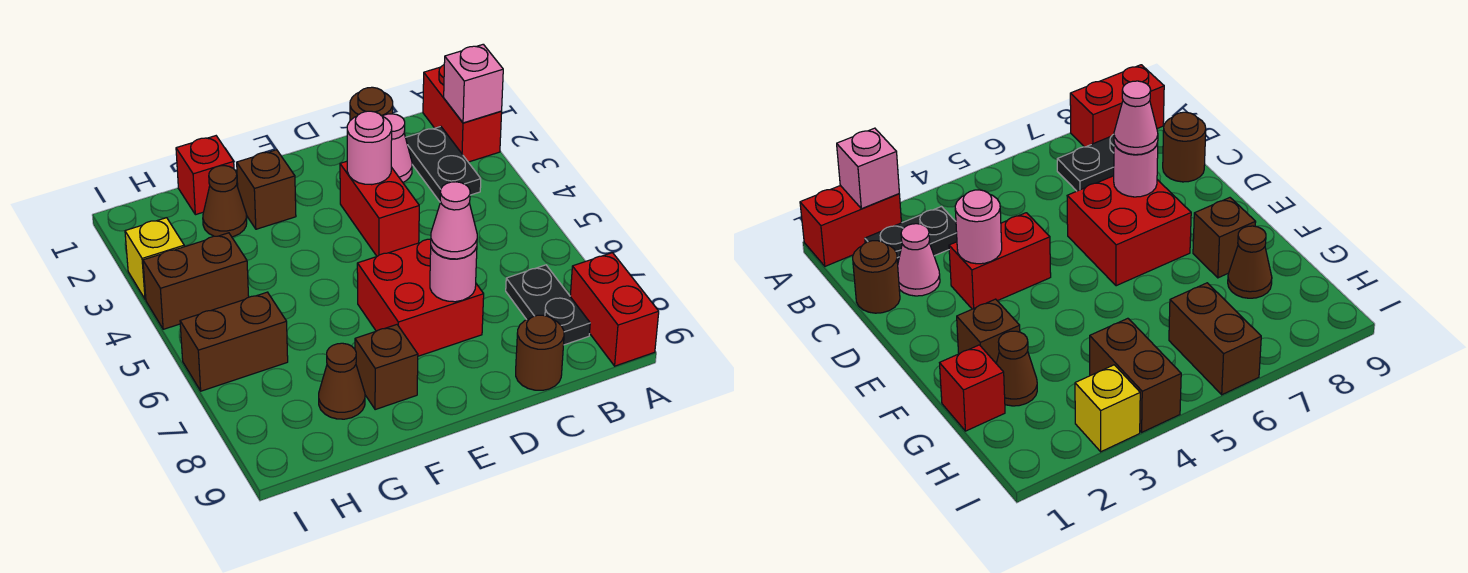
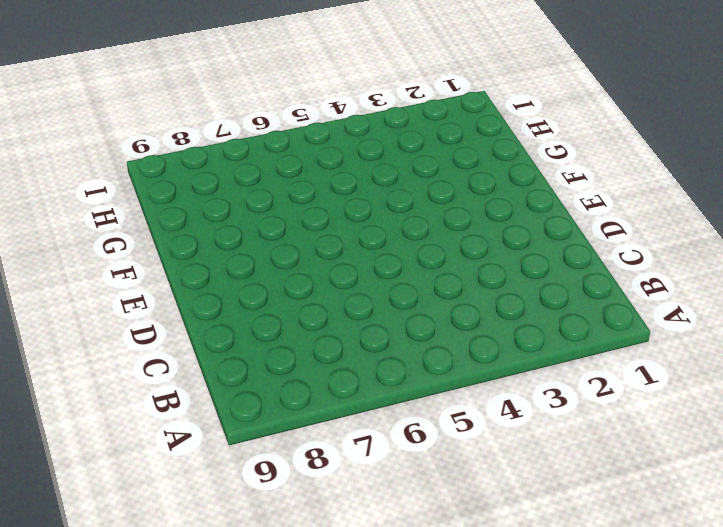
none -> red 1x2 brick [423,65,502,162]
none -> red 1x2 brick [570,253,659,366]
none -> black 1x2 plate [406,127,481,202]

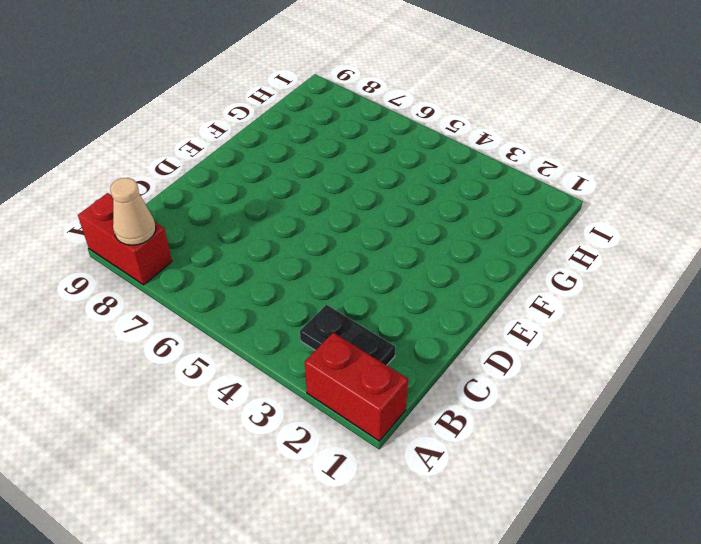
tan 1x1 cone [110,178,156,245] -> none
none -> black 1x2 plate [506,265,590,345]
none -> brown 1x1 round brick [350,87,393,120]
none -> pink 1x1 cone [382,114,412,182]

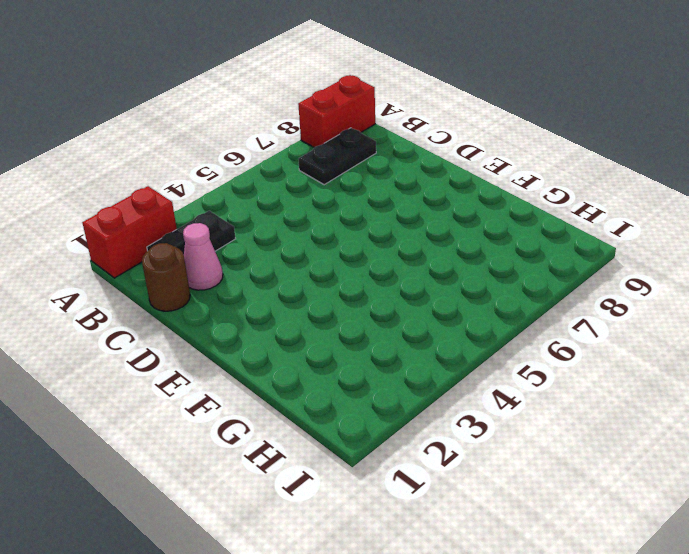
none -> brown 1x1 round brick [516,315,564,390]
none -> red 1x2 brick [340,161,419,256]
none -> red 2x2 brick [357,239,484,356]

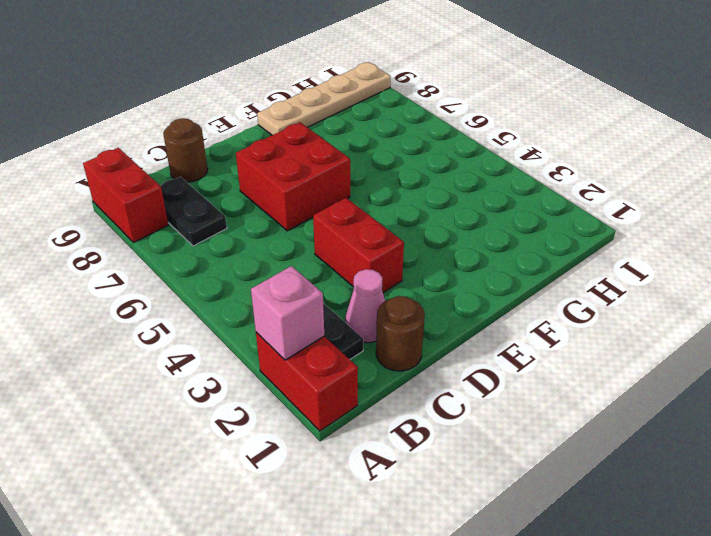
tan 1x4 plate [257,62,391,135] -> none
none -> brown 1x1 brick [237,150,296,229]
none -> brown 1x1 brick [355,325,418,410]
none -> red 1x1 brick [176,136,234,215]

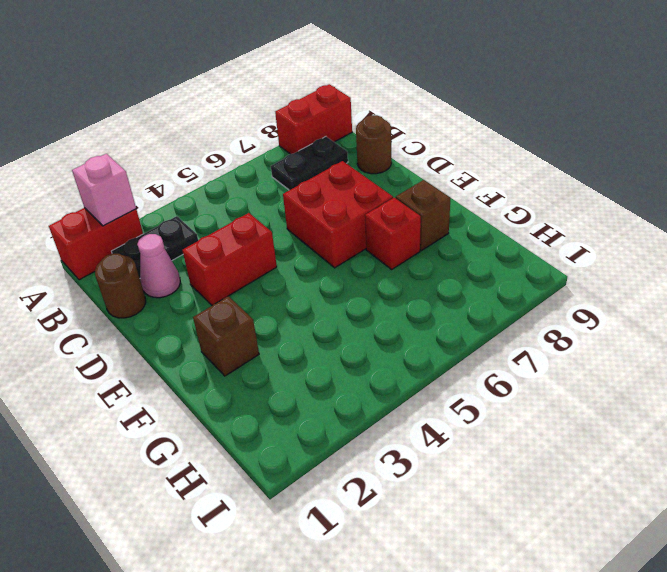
red 1x1 brick [365,198,421,269] -> red 1x1 brick moved to [176,136,234,215]
none -> brown 1x1 cone [203,166,247,237]
none -> brown 1x1 cone [319,343,365,419]
none -> brown 1x2 brick [143,233,249,329]

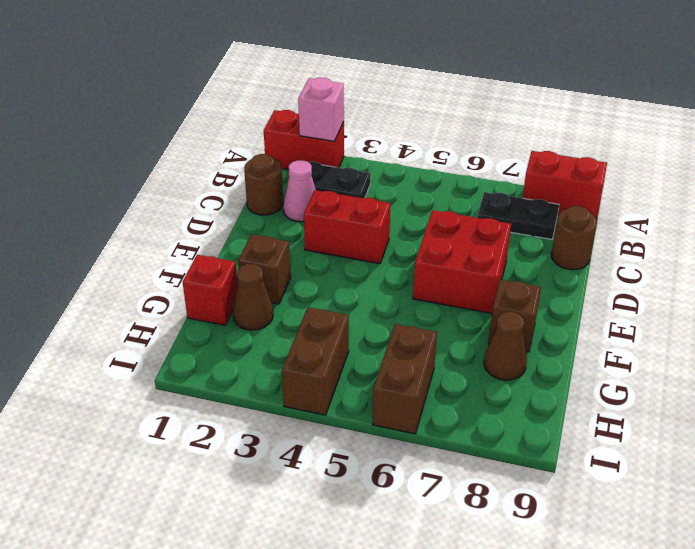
none -> yellow 1x1 brick [125,218,184,299]
none -> pink 1x1 round brick [347,111,392,185]
none -> pink 1x1 round brick [430,247,477,302]

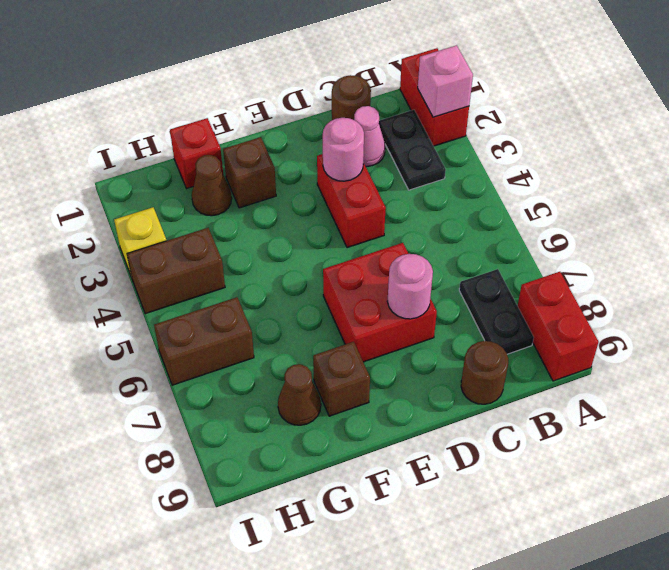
none -> pink 1x1 cone [431,182,477,259]

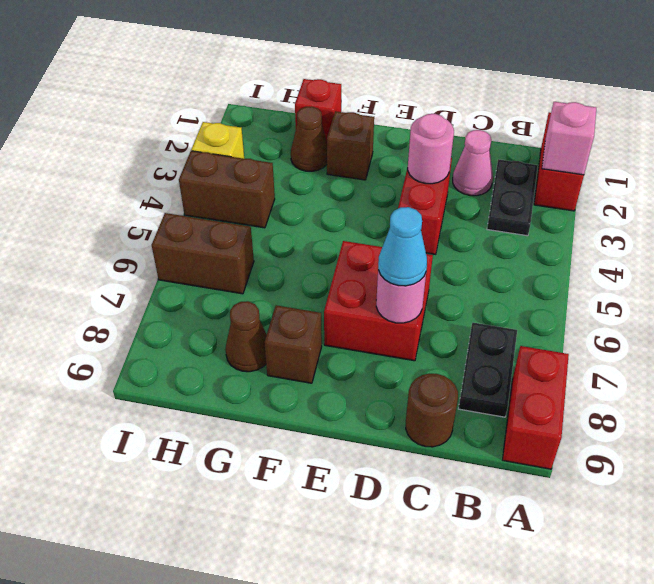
cyan 1x1 cone [378,207,427,286] -> pink 1x1 cone [431,182,477,259]
none -> brown 1x1 round brick [350,87,393,120]

